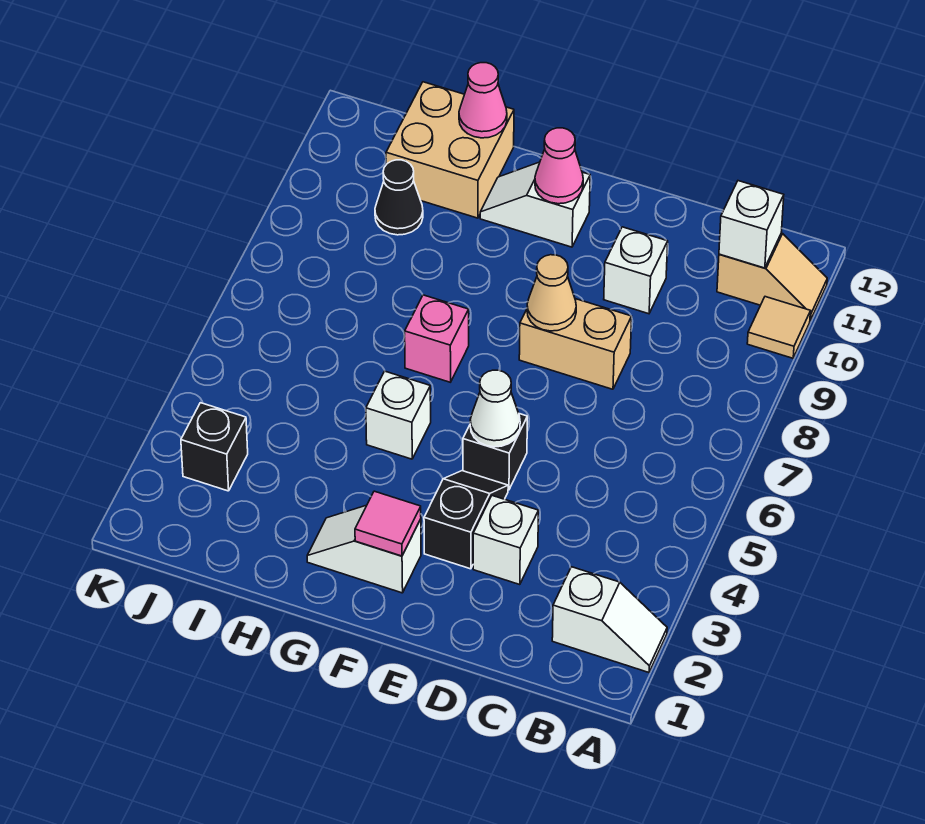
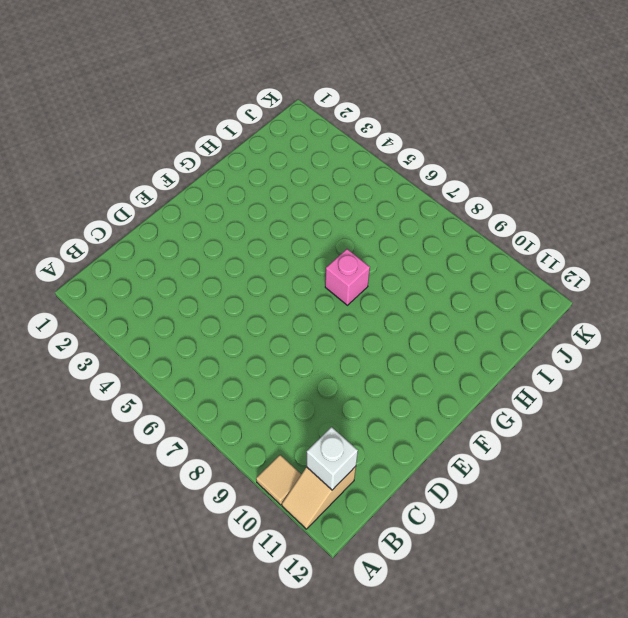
none -> white 1x2 slope [552,567,667,672]
none -> white 1x1 brick [473,496,538,585]
none -> tan 1x2 brick [519,299,632,389]

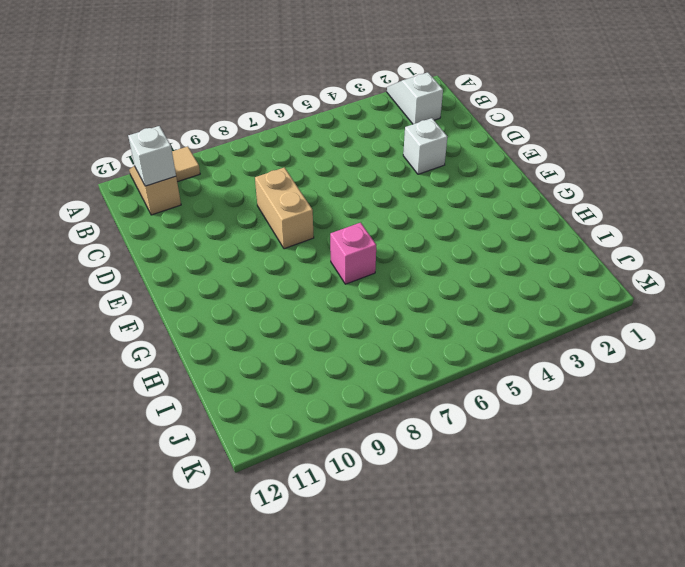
none -> white 1x1 brick [604,227,668,314]
none -> black 1x2 slope [424,471,508,569]
none -> black 1x1 brick [463,414,527,490]

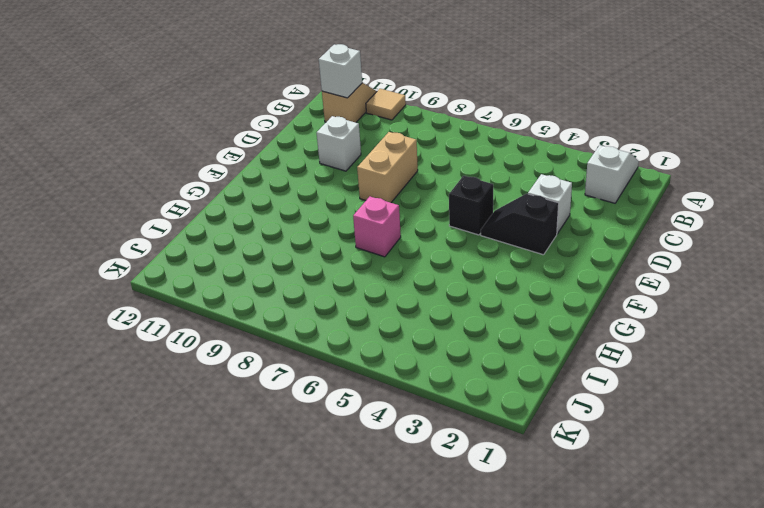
none -> white 1x2 slope [307,505,421,593]
none -> white 1x2 slope [480,162,590,247]
none -> white 1x1 brick [366,371,431,459]

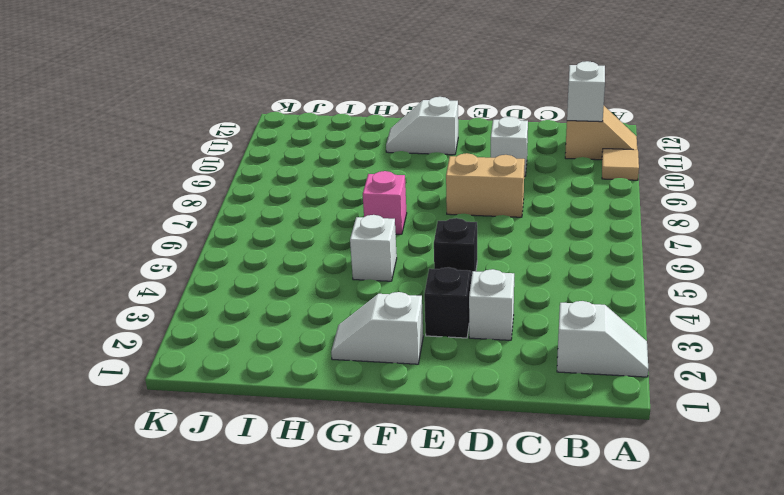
none -> tan 2x2 brick [386,82,514,218]
none -> black 1x1 cone [375,160,423,235]
none -> black 1x1 brick [181,403,248,491]

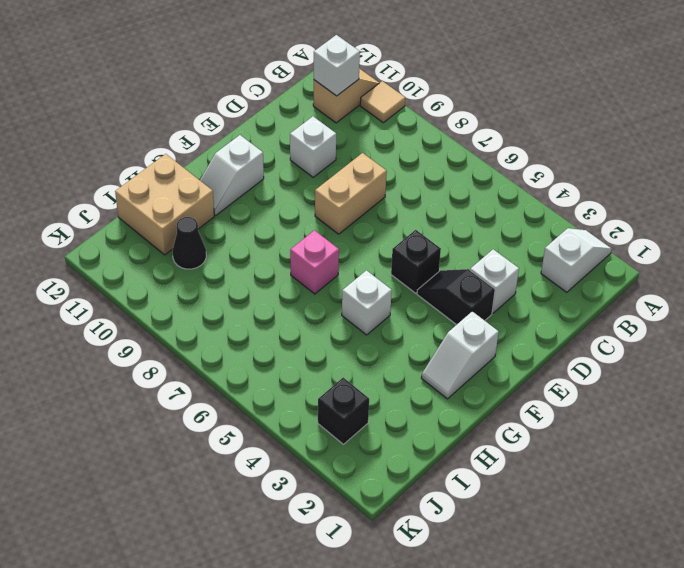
none -> white 1x1 cone [470,370,520,447]
none -> tan 1x1 cone [527,255,576,331]
none -> pink 1x1 tile [355,491,421,556]

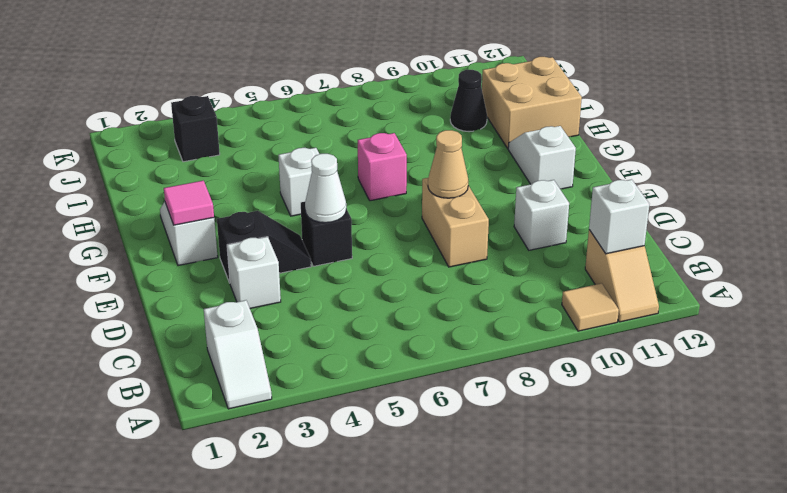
none -> pink 1x1 cone [535,128,583,204]
none -> pink 1x1 cone [459,63,507,138]

